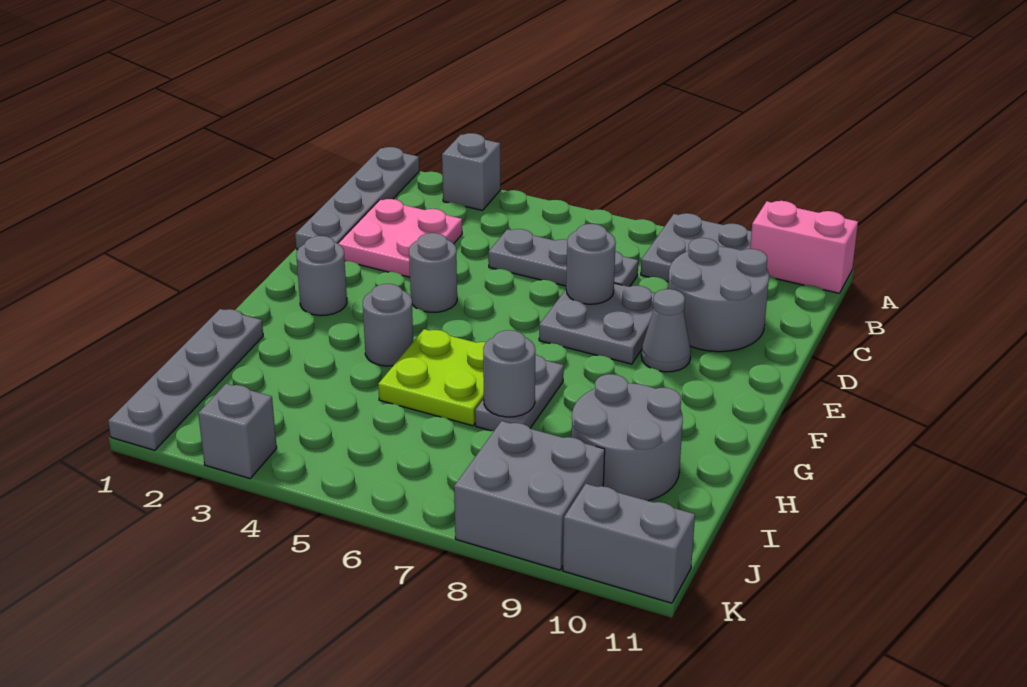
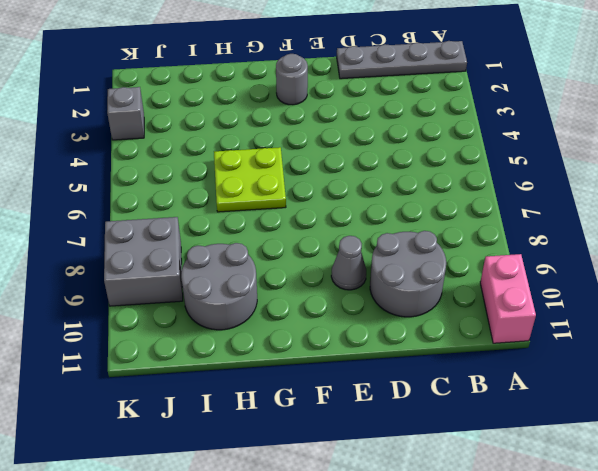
none -> grey 1x1 brick [442,133,501,211]
none -> grey 2x2 plate [641,213,752,282]
none -> pink 2x2 plate [338,199,462,277]

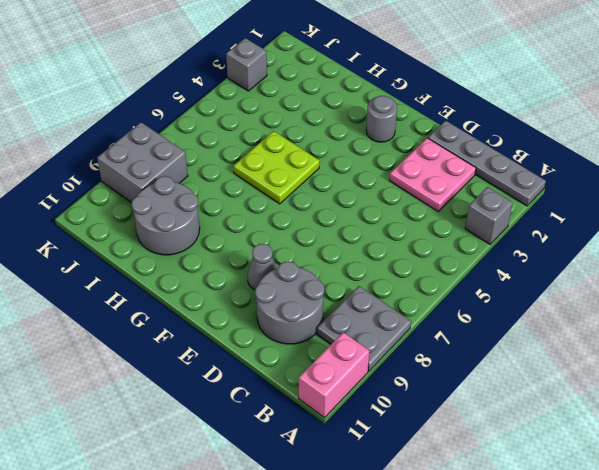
none -> grey 1x3 plate [488,229,638,287]
none -> grey 2x2 plate [539,283,655,364]
none -> grey 1x1 round brick [409,233,457,312]

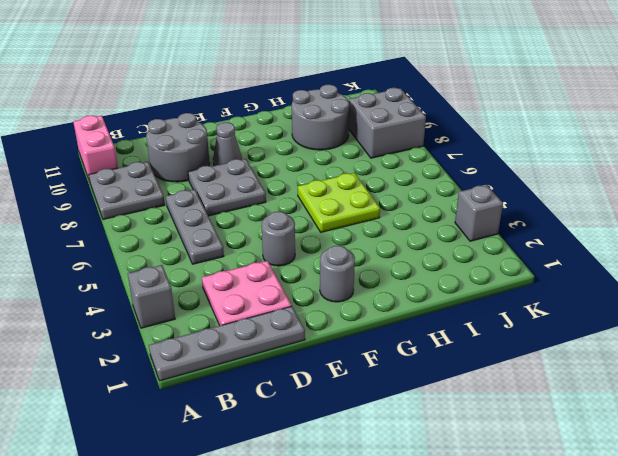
none -> grey 1x1 round brick [363,284,413,366]
none -> grey 1x2 plate [475,355,564,431]
none -> grey 1x4 plate [108,309,263,450]

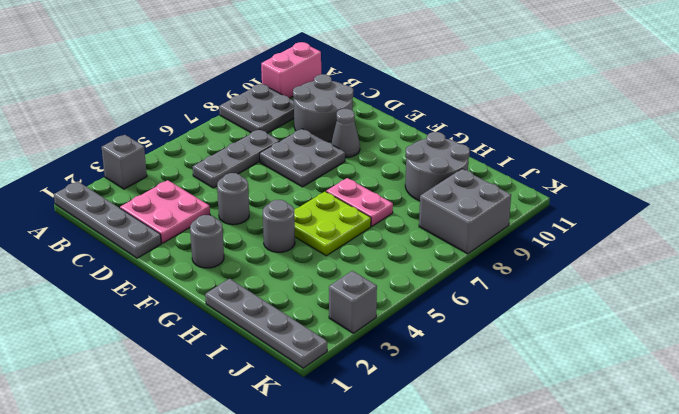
pink 1x2 plate [326,178,393,226] -> grey 1x2 plate [475,355,564,431]
none -> grey 1x2 brick [563,484,695,603]
none -> grey 1x1 round brick [566,224,616,304]
none -> grey 1x1 round brick [483,330,535,417]

